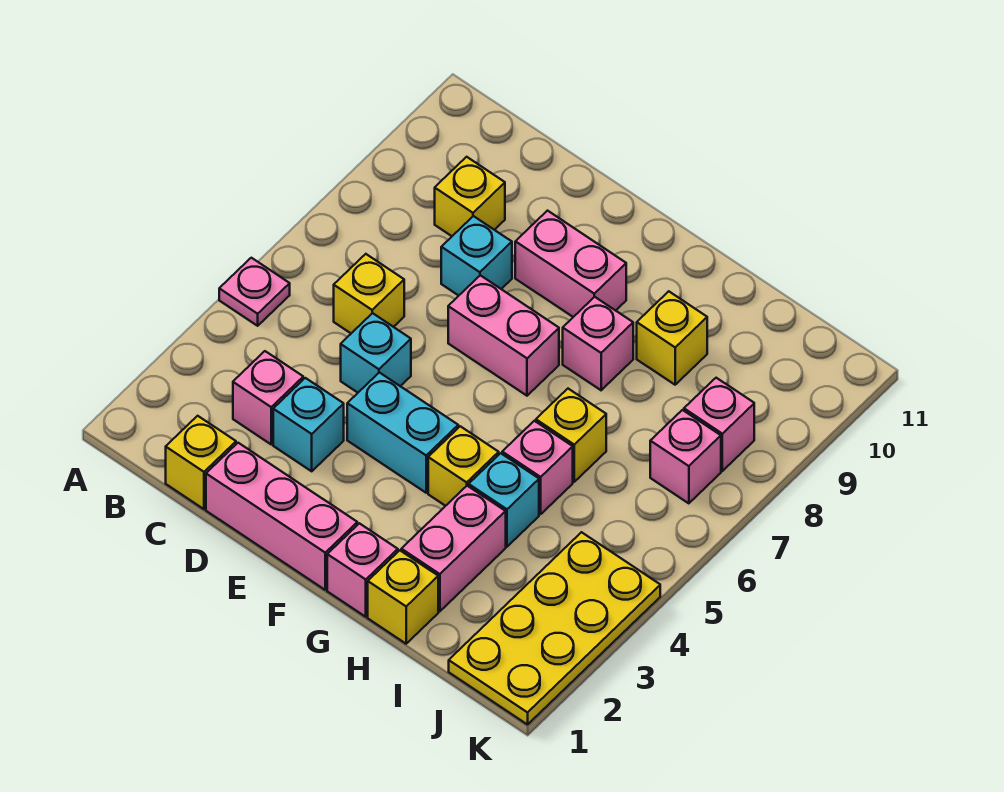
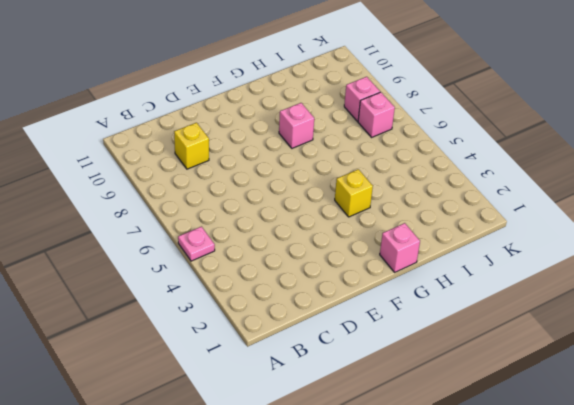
none -> yellow 1x1 brick [166,416,236,509]
none -> pink 1x1 brick [233,351,303,444]
none -> yellow 1x1 brick [334,254,404,333]

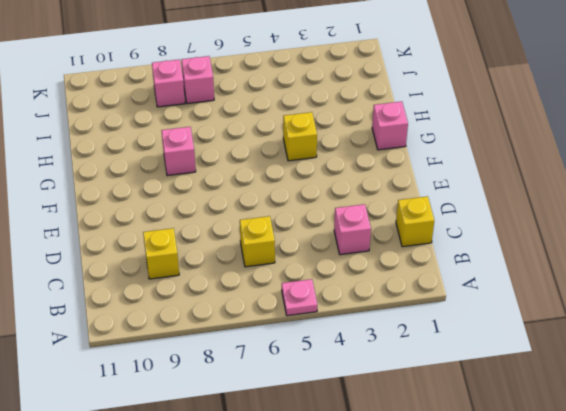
none -> pink 1x3 brick [206,443,357,590]
none -> cyan 1x1 brick [273,378,344,471]
none -> cyan 1x1 brick [341,313,411,393]

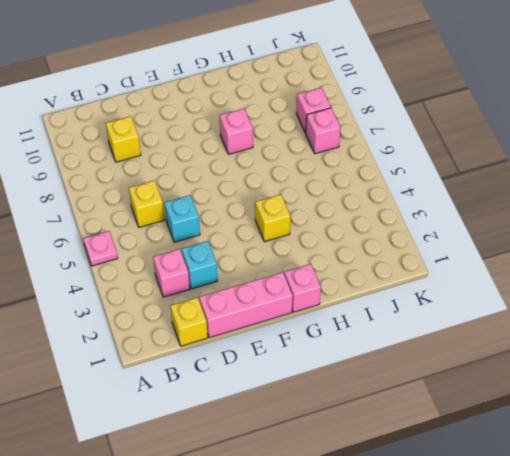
none -> cyan 1x1 brick [441,216,512,296]
none -> cyan 1x2 brick [347,372,458,493]
none -> pink 1x2 brick [448,275,559,396]

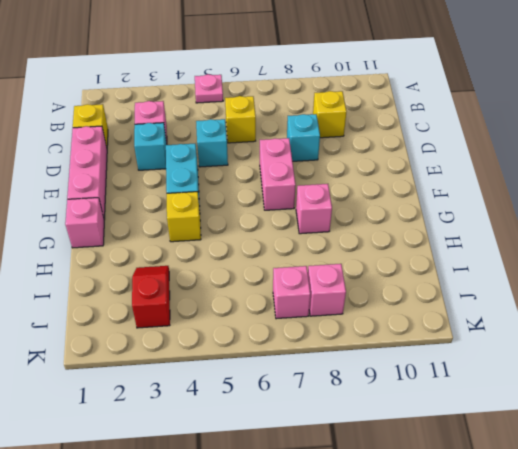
red 1x2 slope [132,266,170,328] -> yellow 2x4 plate [449,532,660,725]
none -> pink 1x2 brick [515,211,626,317]
none -> yellow 1x1 brick [368,550,438,644]
none -> pink 1x2 brick [401,486,506,611]

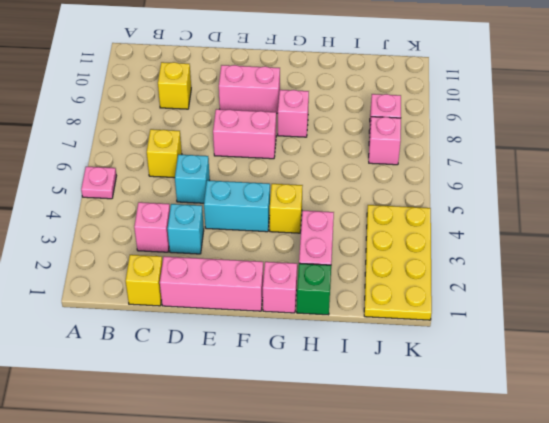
green 1x1 brick [297,263,331,315] -> yellow 1x1 brick [368,550,438,644]
none -> cyan 1x1 brick [441,216,512,296]
none -> cyan 1x1 brick [469,453,539,547]
none -> pink 1x1 brick [502,421,573,514]

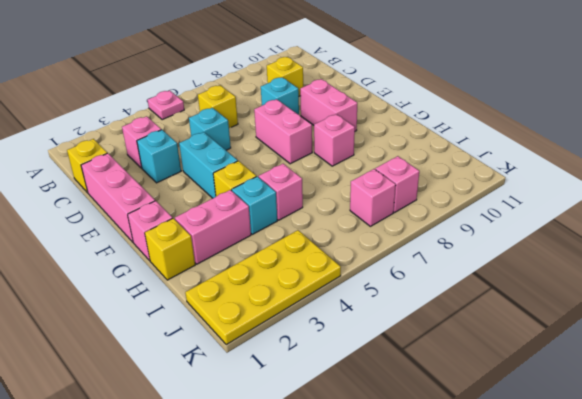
none -> yellow 1x1 brick [536,389,606,482]
none -> yellow 1x1 brick [637,291,707,385]

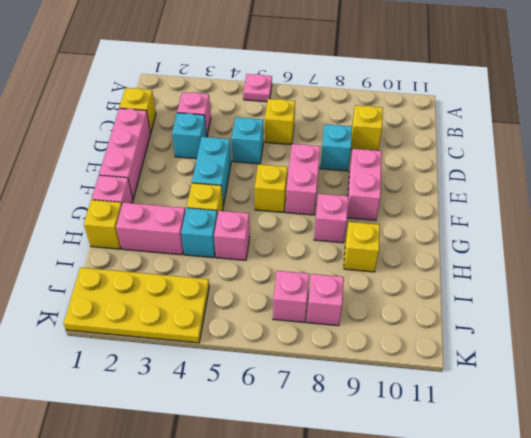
yellow 1x1 brick [255,164,287,212] -> yellow 1x1 brick moved to [536,389,606,482]

